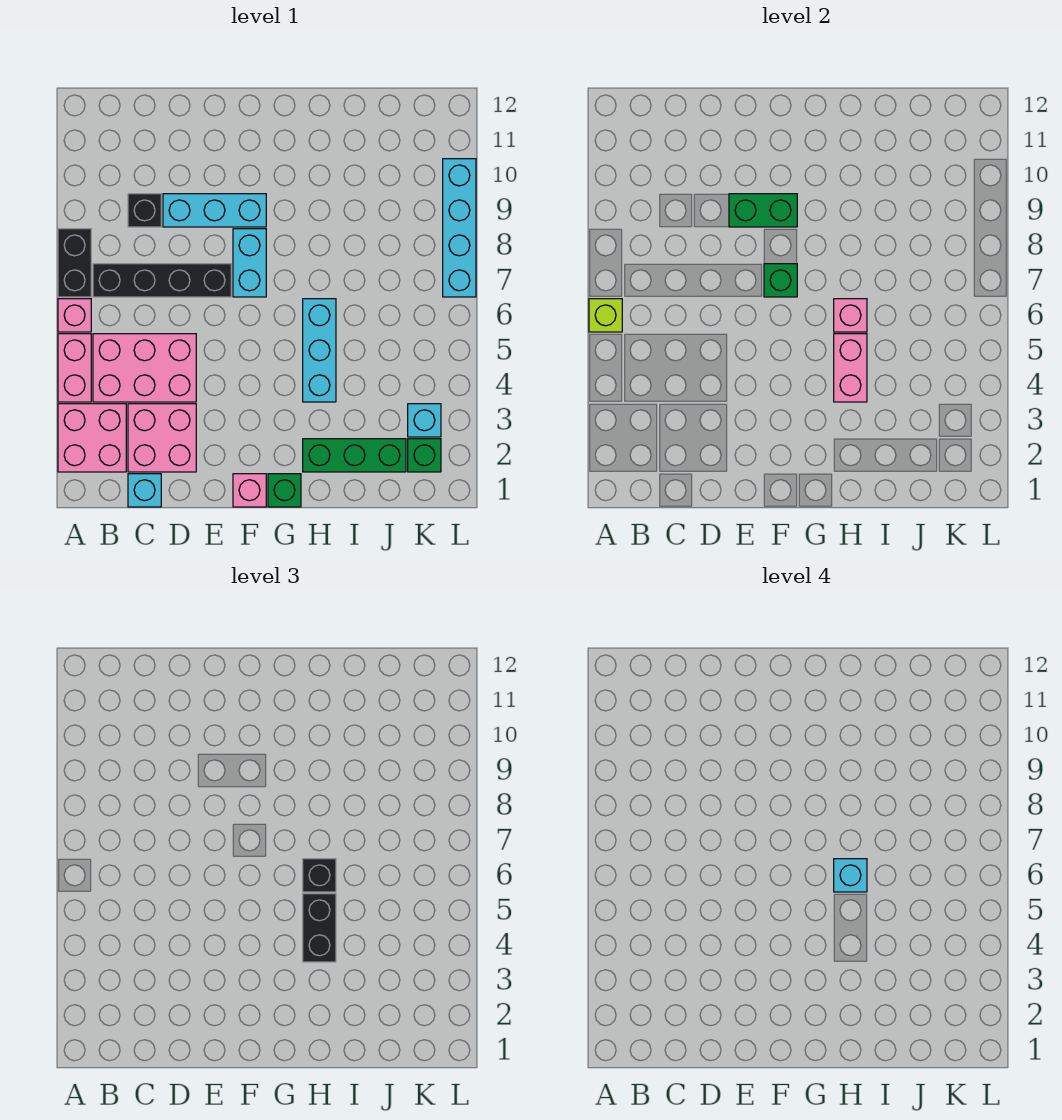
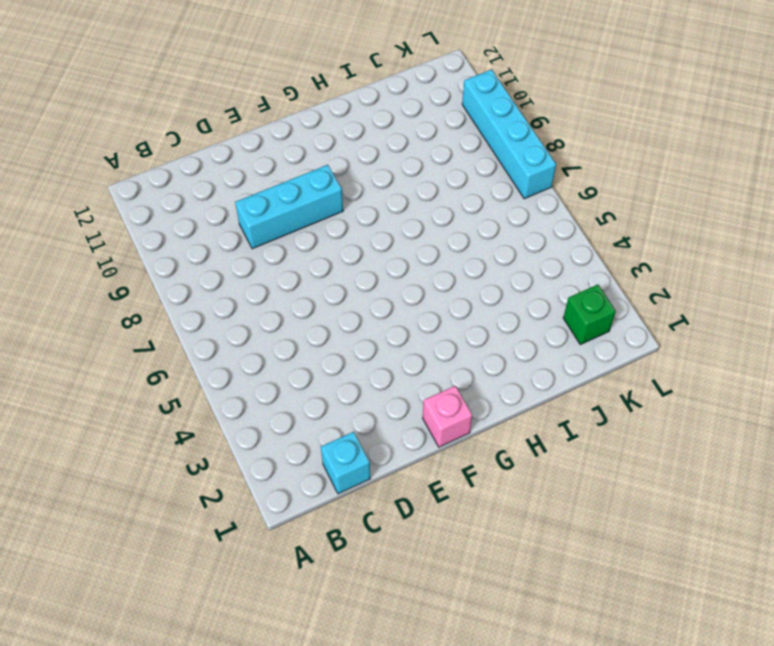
none -> pink 2x2 brick [58,404,126,472]
none -> pink 1x2 brick [58,334,91,402]
none -> pink 1x1 brick [58,299,91,332]

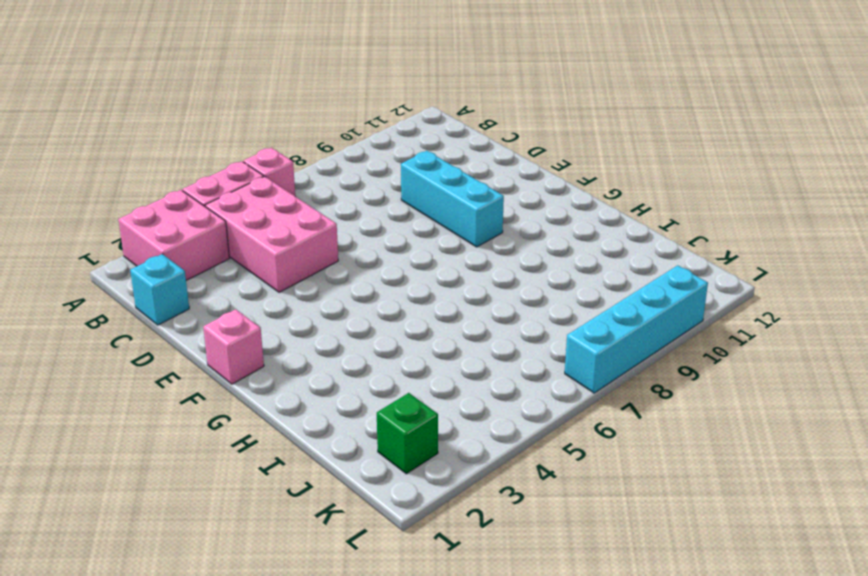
none -> black 1x2 brick [58,229,91,297]
none -> black 1x4 brick [93,264,231,297]
none -> pink 2x2 brick [128,404,196,472]

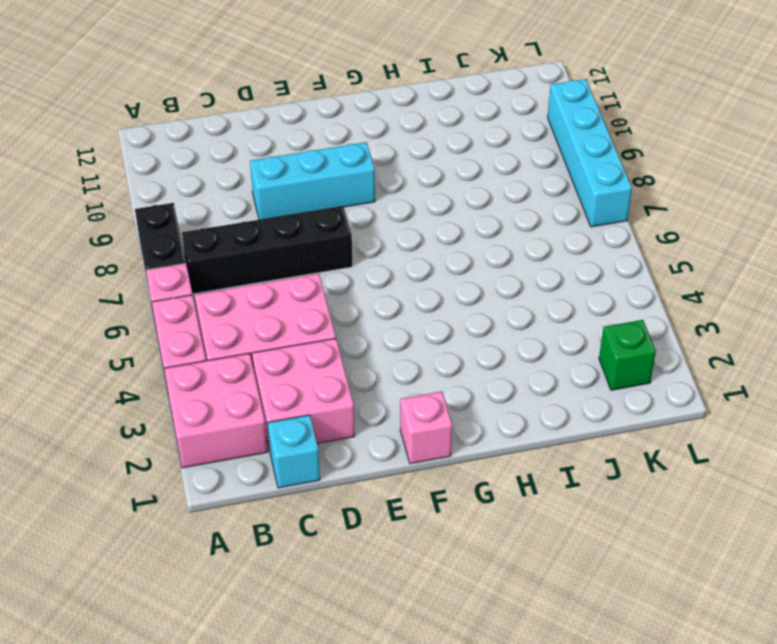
none -> black 1x1 brick [128,194,161,227]
none -> cyan 1x2 brick [233,229,266,297]
none -> green 1x1 brick [268,474,301,507]

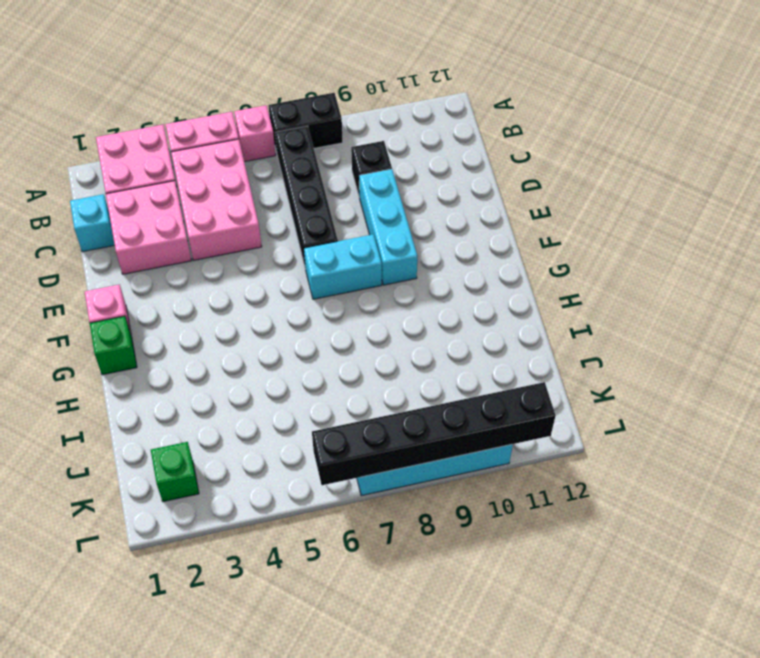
black 1x6 brick [312,382,556,485] -> none
none -> green 1x3 brick [303,439,406,472]
none -> cyan 1x3 brick [303,299,336,402]
none -> cyan 1x1 brick [408,404,441,437]

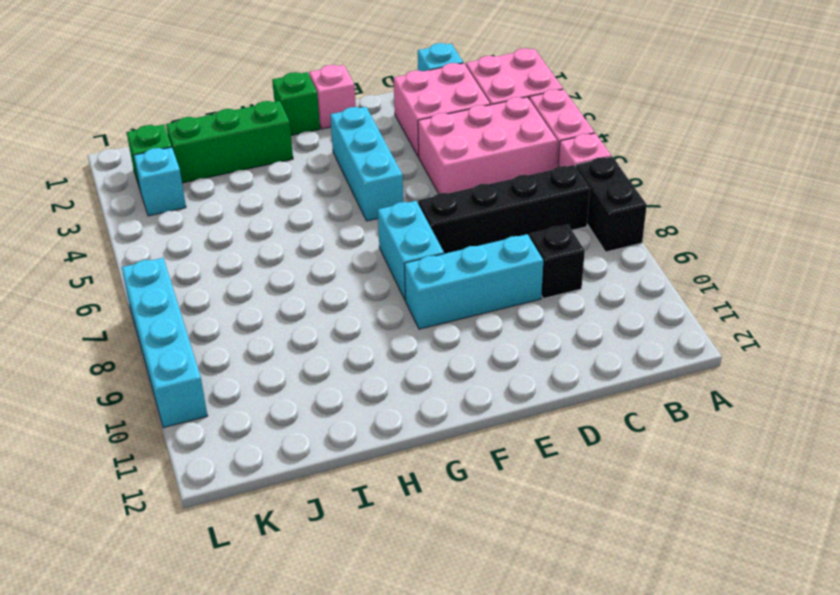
cyan 1x3 brick [330,107,403,221] -> cyan 1x3 brick moved to [303,299,336,402]
none -> lime 1x1 brick [589,299,622,332]
none -> green 1x2 brick [729,194,797,227]
none -> green 1x1 brick [764,264,797,297]

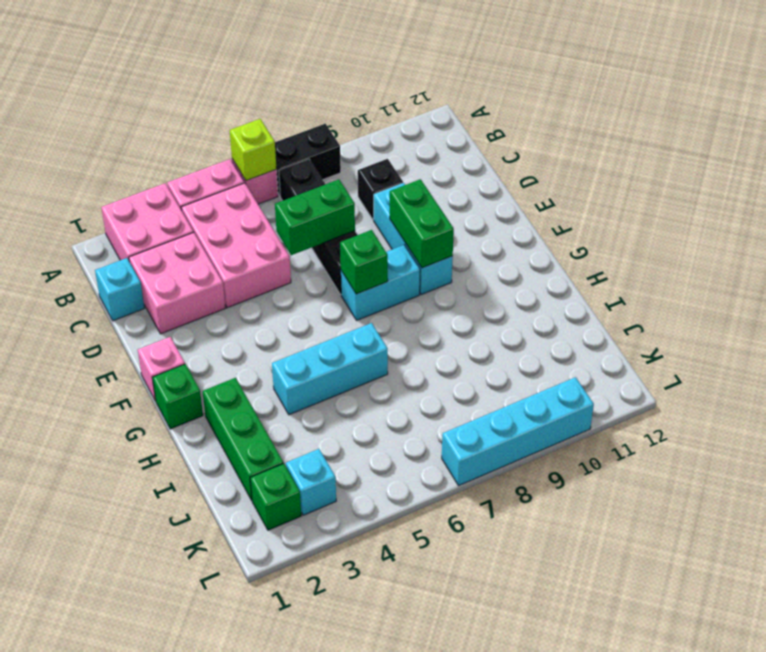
green 1x2 brick [275,179,355,255] -> none
none -> pink 1x2 brick [834,334,867,402]
none -> pink 1x1 brick [834,299,867,332]
none -> black 1x2 brick [303,894,336,962]

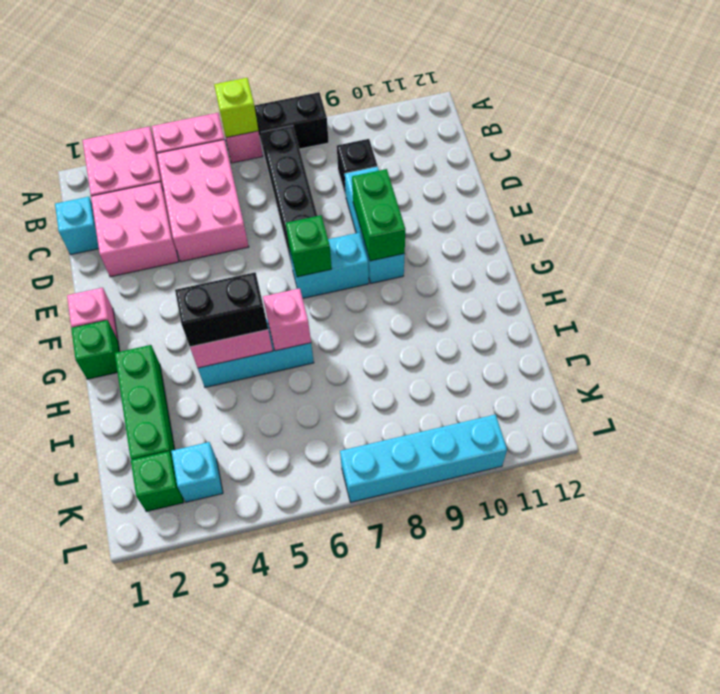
none -> black 1x1 brick [303,859,336,892]
none -> cyan 1x1 brick [834,859,867,892]

